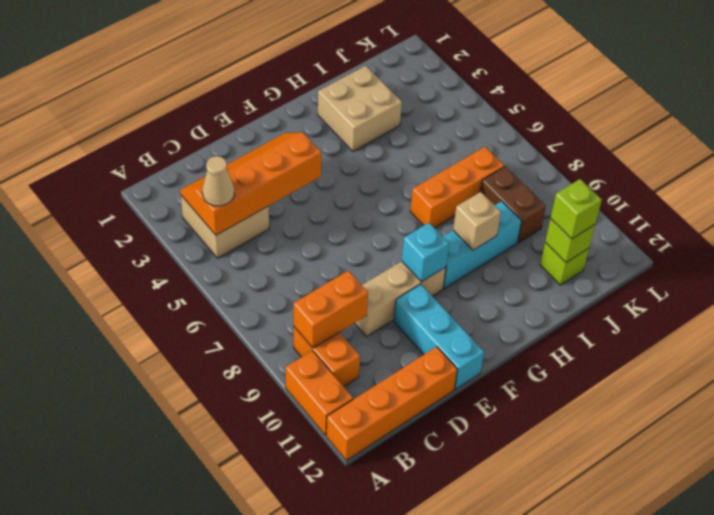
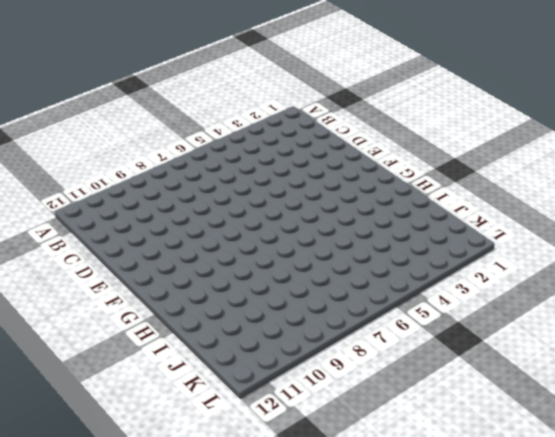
none -> orange 1x2 brick [286,351,353,436]
none -> orange 1x4 brick [326,347,457,460]
none -> tan 2x2 brick [181,196,269,258]

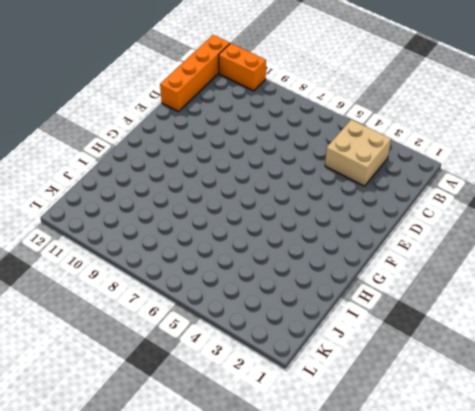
none -> orange 1x2 brick [294,327,360,387]
none -> tan 1x3 brick [355,261,446,336]
none -> cyan 1x3 brick [394,284,484,389]

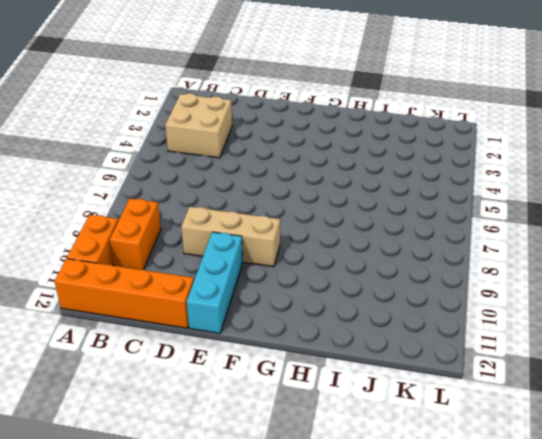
none -> cyan 1x3 brick [443,201,521,288]
none -> tan 2x2 brick [318,66,402,151]
none -> orange 1x3 brick [410,147,504,228]

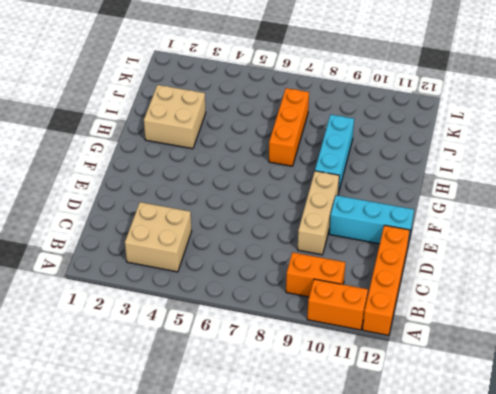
none -> brown 1x2 brick [481,166,546,243]
none -> lime 1x1 brick [540,243,589,285]
none -> orange 2x4 slope [180,132,321,235]

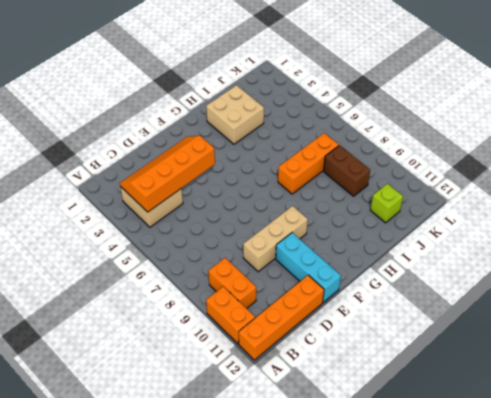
none -> cyan 1x3 brick [443,201,521,288]
none -> orange 1x2 brick [294,271,368,348]
none -> cyan 1x1 brick [402,223,449,282]

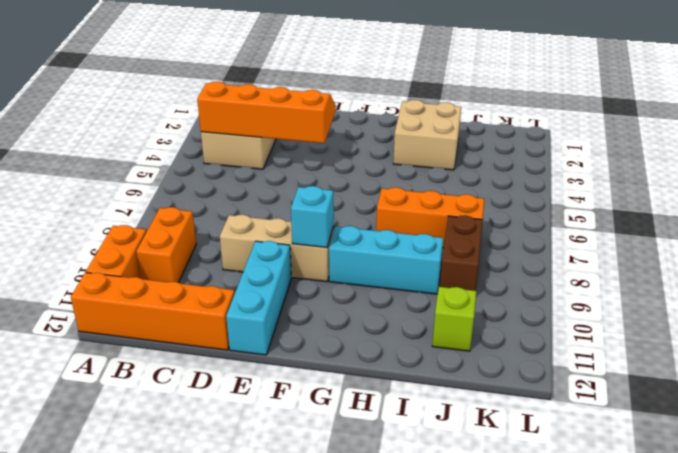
none -> orange 1x2 brick [294,271,368,348]
none -> tan 1x1 brick [453,192,501,250]
none -> lime 1x1 brick [545,219,595,262]

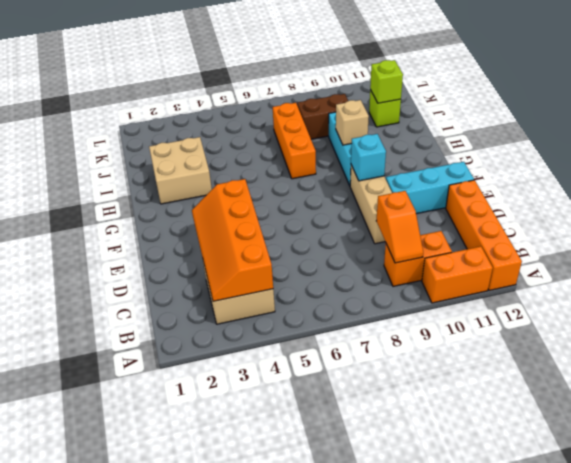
orange 1x2 slope [376,191,423,263] -> orange 1x2 brick [294,271,368,348]
none -> tan 1x1 cone [202,156,234,206]
none -> lime 1x1 brick [550,179,602,239]

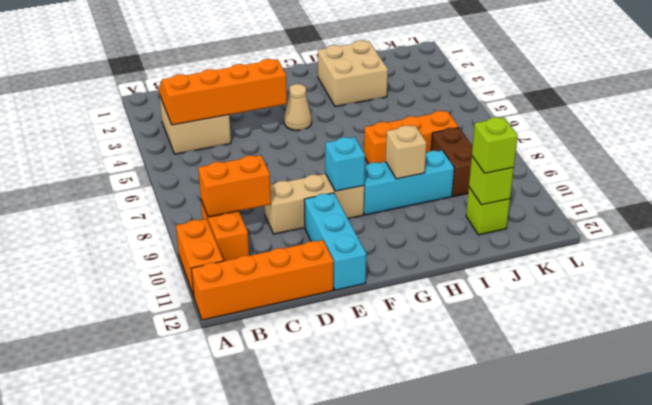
tan 1x1 cone [284,84,312,131] -> tan 1x1 cone moved to [202,156,234,206]

